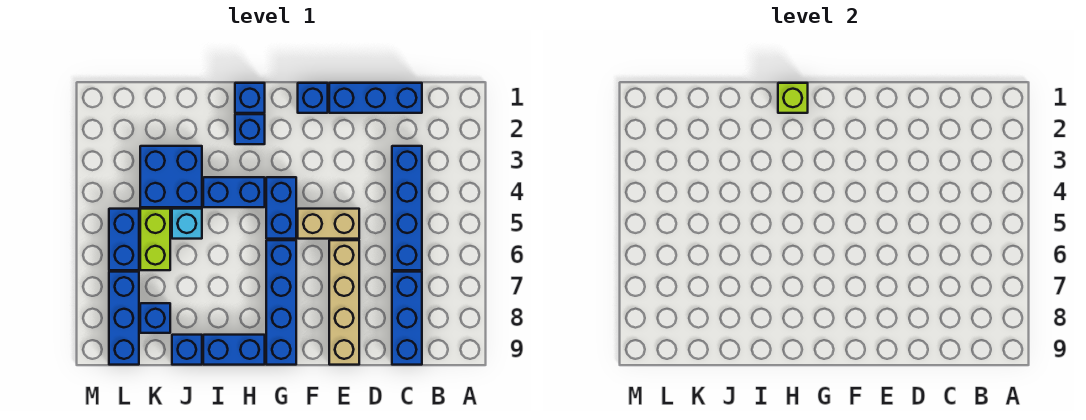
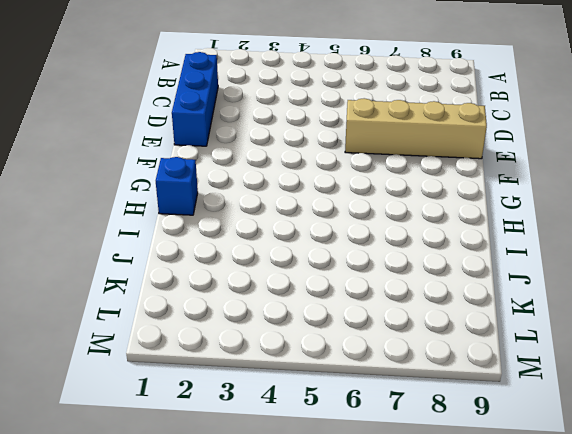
none -> blue 1x4 brick [392,146,422,270]
none -> blue 1x3 brick [392,272,422,365]
none -> tan 1x2 brick [298,209,359,239]

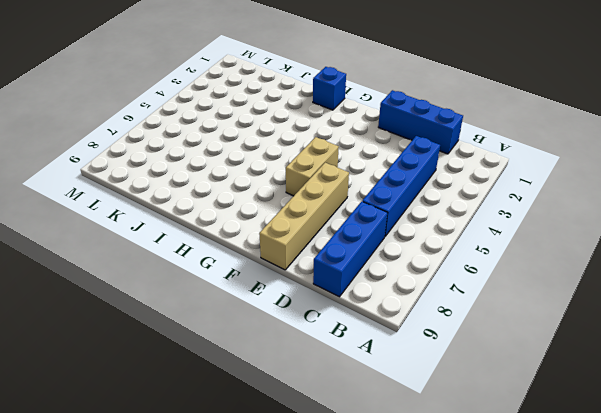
tan 1x2 brick [286,137,339,196] -> tan 1x2 brick turned to [298,209,359,239]
none -> blue 1x1 brick [298,83,328,113]
none -> blue 1x2 brick [266,177,296,239]
none -> blue 1x4 brick [266,240,296,365]

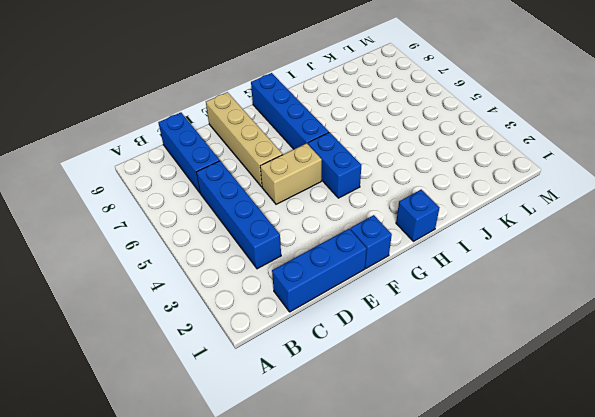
none -> blue 1x1 brick [235,114,265,144]
none -> blue 1x2 brick [203,177,265,207]
none -> blue 1x2 brick [203,335,265,365]

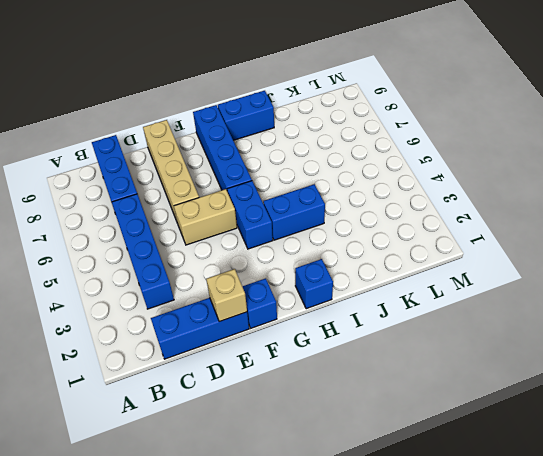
tan 1x1 brick [206,269,247,322] -> none
none -> blue 1x1 brick [235,114,265,144]
none -> blue 2x2 brick [140,146,202,207]
none -> cyan 1x1 brick [172,209,202,239]

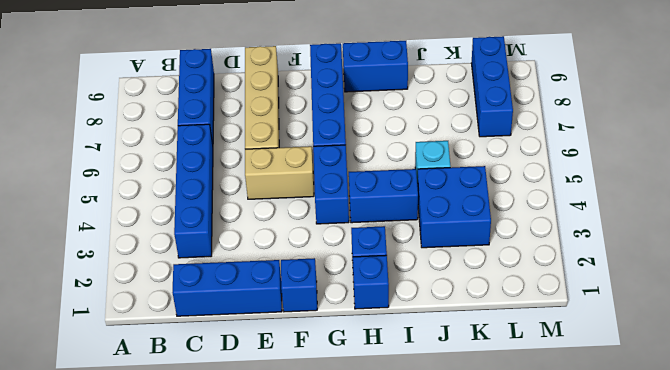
none -> blue 1x1 brick [172,335,202,365]
none -> lime 1x2 brick [140,209,170,270]
none -> blue 1x1 brick [140,303,170,333]

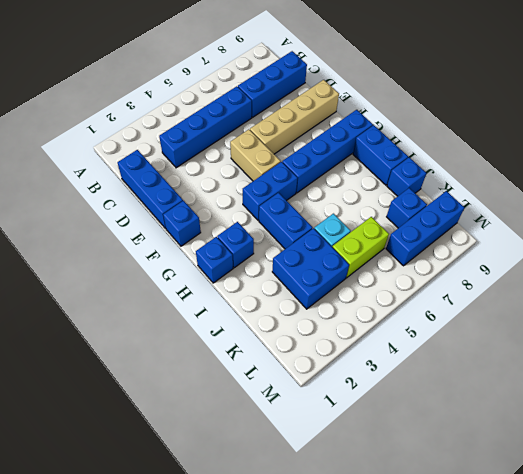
none -> blue 1x2 brick [109,209,139,270]
none -> lime 1x1 brick [778,83,808,113]

